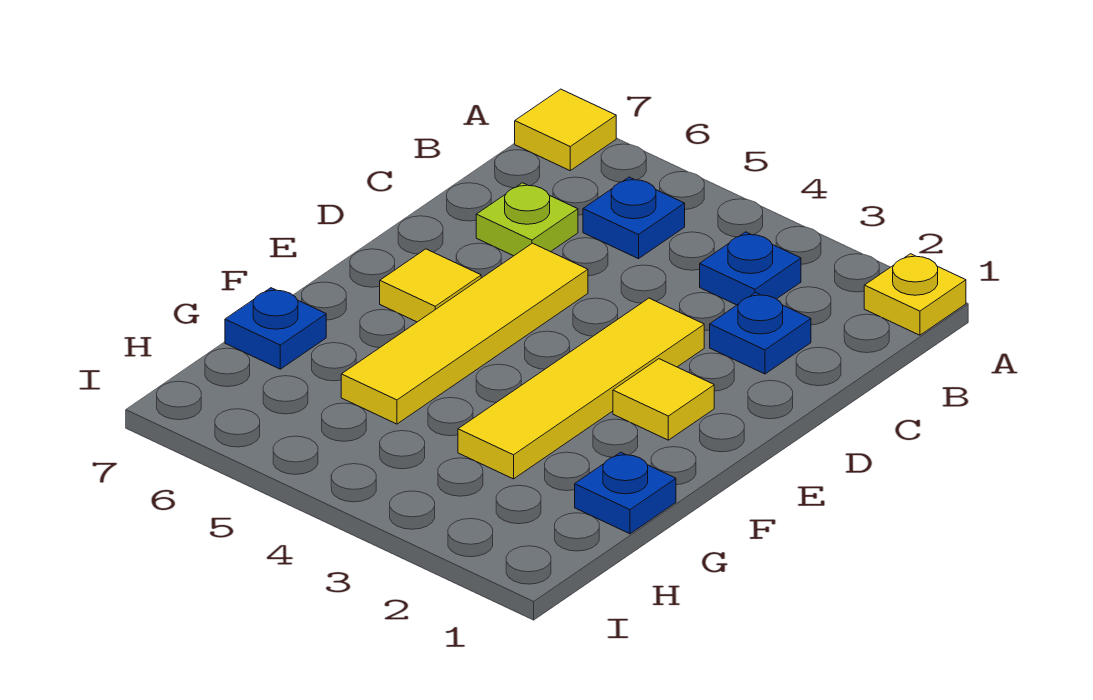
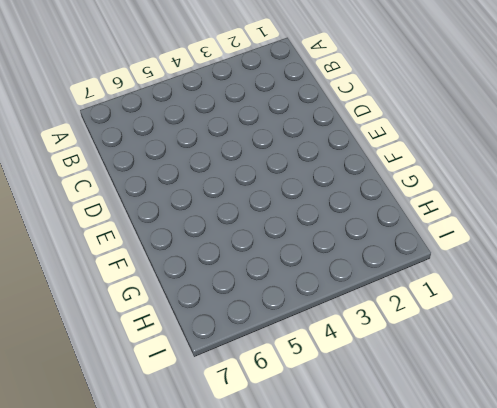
none -> yellow 1x1 plate [864,254,966,335]
none -> yellow 1x1 tile [515,89,616,171]
none -> blue 1x1 plate [700,232,801,305]

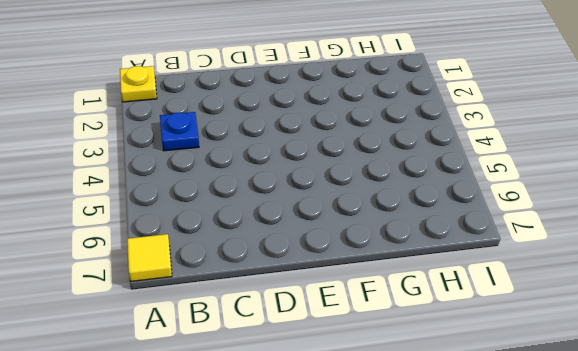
none -> blue 1x1 plate [583,177,685,259]
none -> blue 1x1 plate [710,293,811,374]
none -> lime 1x1 plate [476,183,578,256]

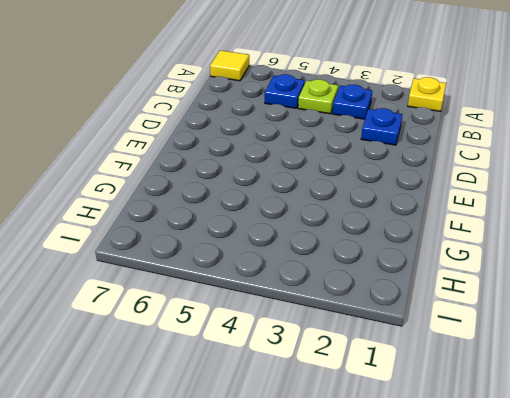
lime 1x1 plate [298,79,338,114] -> lime 1x1 plate moved to [476,183,578,256]
none -> yellow 1x4 tile [458,298,704,479]
none -> yellow 1x4 tile [341,243,588,424]
none -> yellow 1x1 tile [613,359,714,440]

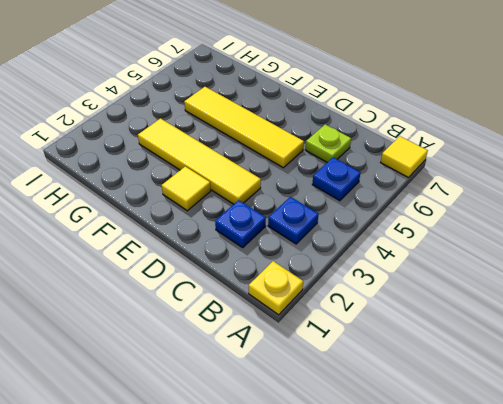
none -> yellow 1x1 tile [380,249,481,322]
none -> blue 1x1 plate [575,452,676,534]
none -> blue 1x1 plate [225,288,326,369]

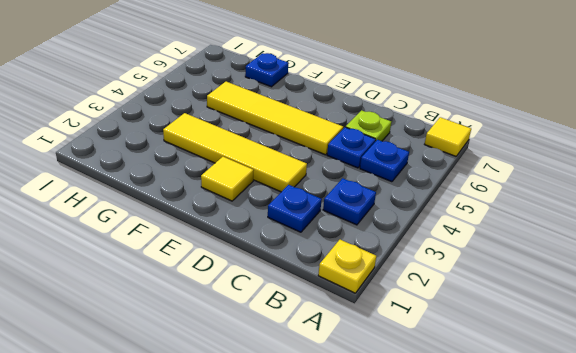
blue 1x1 plate [327,127,376,168] -> blue 1x1 plate moved to [575,452,676,534]
none -> yellow 1x1 tile [380,249,481,322]

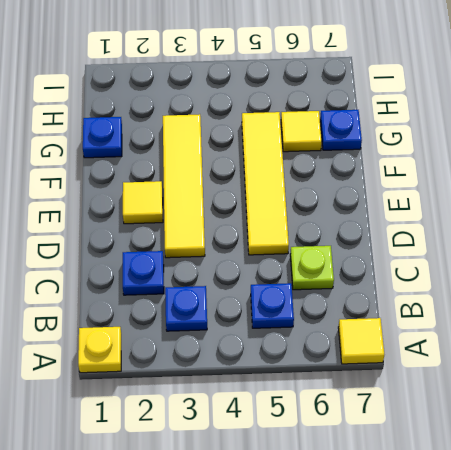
yellow 1x1 tile [281,111,322,152] -> yellow 1x1 tile moved to [380,249,481,322]

